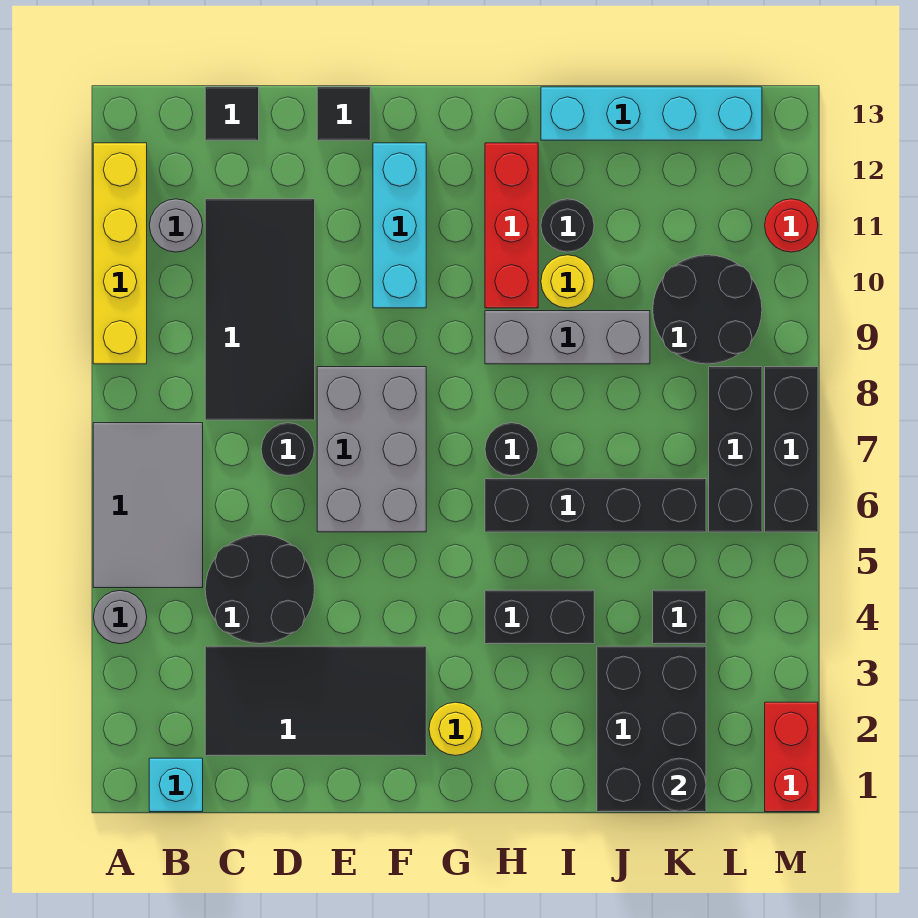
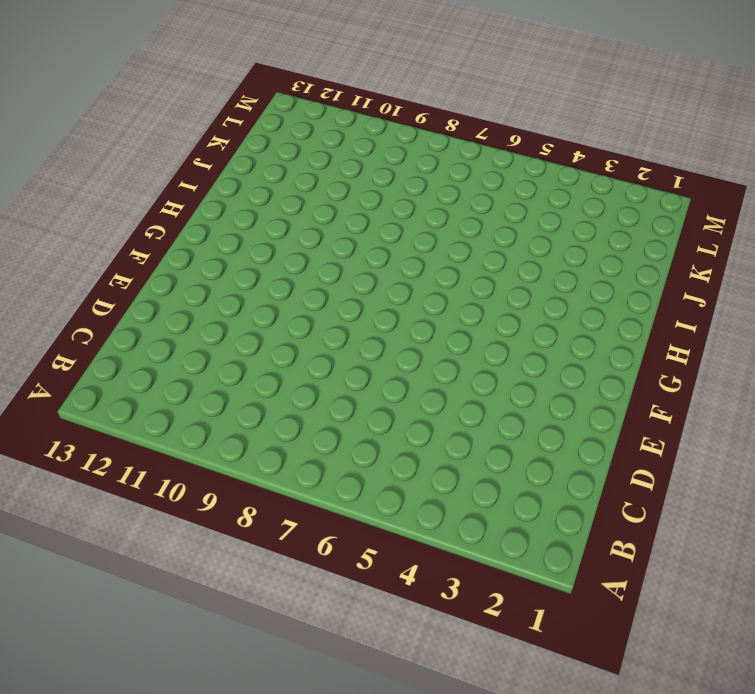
none -> grey 1x1 round brick [94,591,147,644]
none -> grey 2x3 tile [93,423,203,588]
none -> yellow 1x4 brick [93,143,147,364]
none -> cyan 1x1 brick [149,758,203,812]

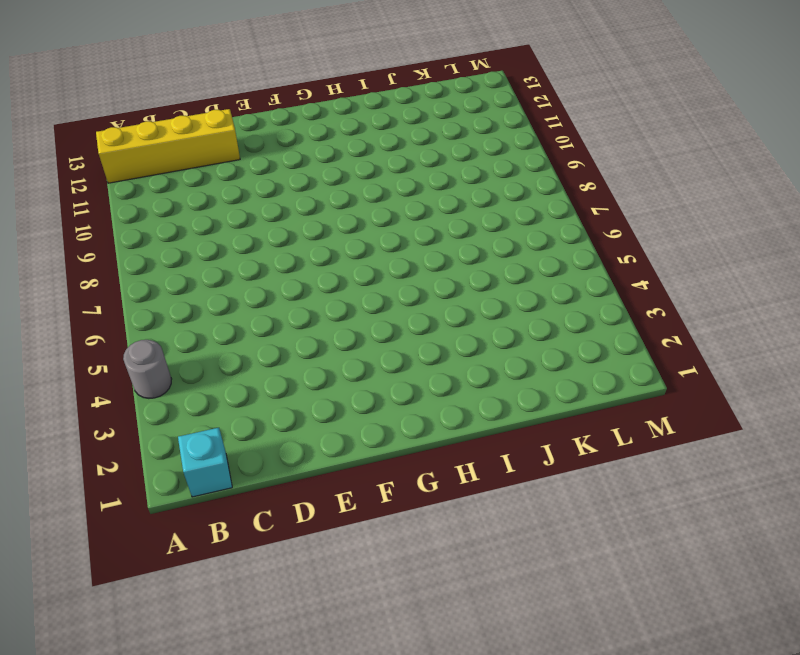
yellow 1x4 brick [96,109,240,183] -> yellow 1x4 brick turned to [93,143,147,364]
none -> grey 2x3 tile [93,423,203,588]
none -> grey 1x1 round brick [149,199,203,252]
none -> black 2x4 tile [205,646,426,756]
none -> black 2x2 round brick [205,535,314,644]

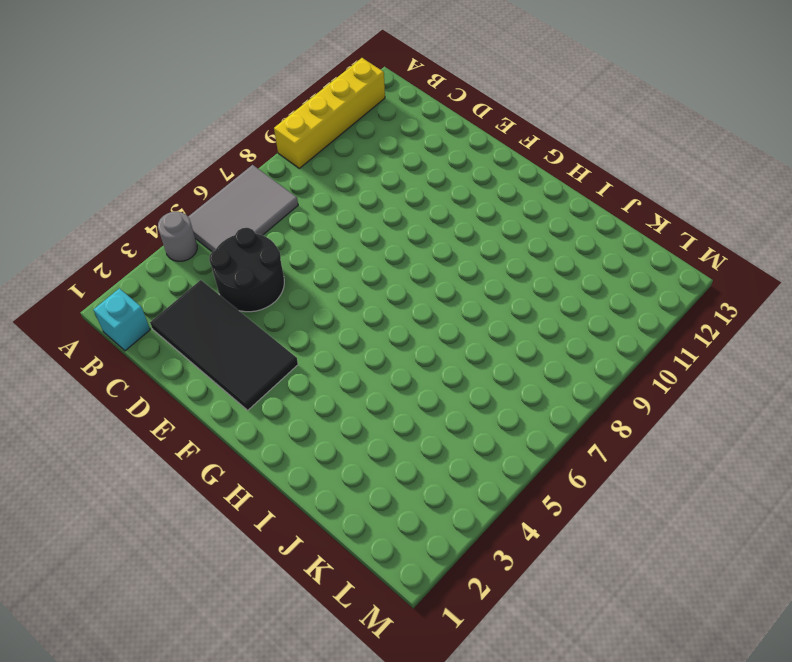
none -> grey 1x1 round brick [149,199,203,252]
none -> black 2x4 tile [205,199,315,420]
none -> black 1x1 tile [205,87,259,140]
none -> black 1x1 round brick [261,423,314,476]

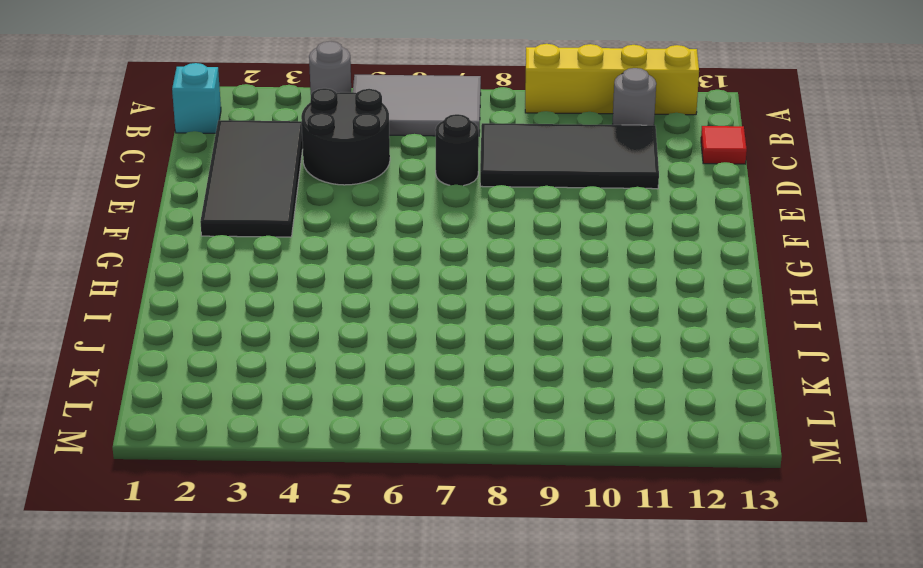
red 1x1 tile [701,126,747,164] -> black 1x1 tile [205,87,259,140]
none -> grey 2x3 brick [317,367,426,532]
none -> black 1x1 tile [317,87,370,140]
none -> cyan 1x3 brick [373,143,426,308]
none -> yellow 1x1 round brick [429,702,482,756]

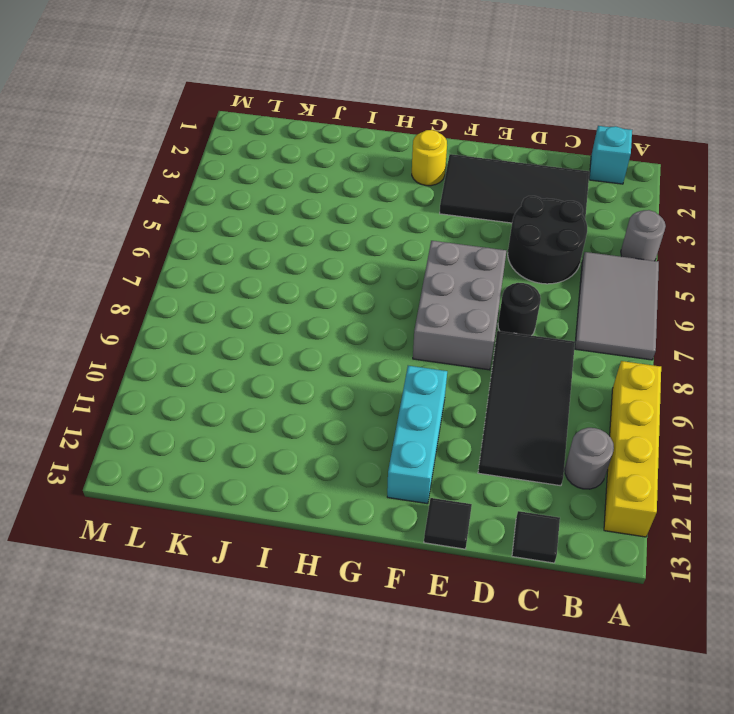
none -> black 1x2 brick [485,590,594,644]
none -> black 1x4 brick [485,479,706,532]
none -> black 1x1 round brick [485,423,538,476]
none -> grey 1x3 brick [485,311,650,364]

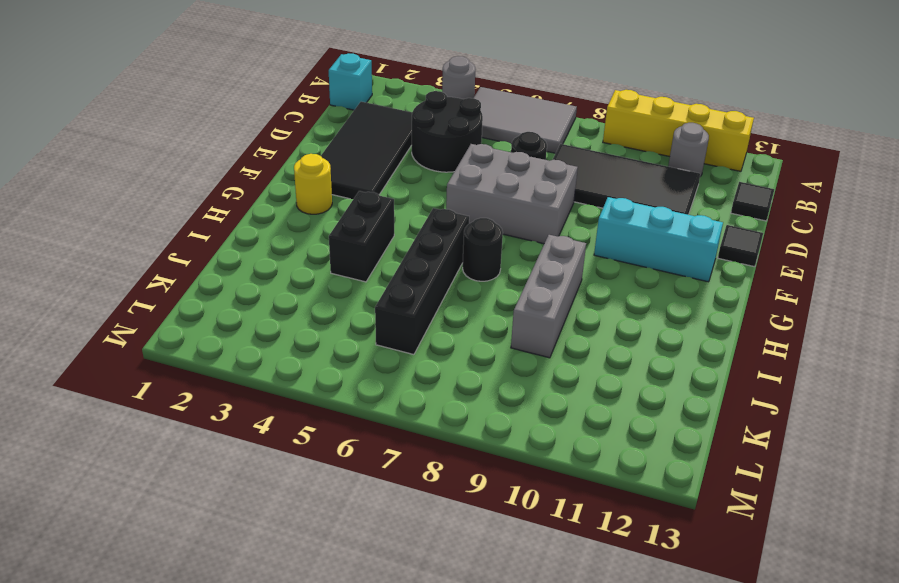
none -> red 1x3 brick [485,143,538,308]
none -> yellow 1x1 round brick [541,255,594,308]
none -> black 1x1 round brick [541,199,594,252]
none -> cyan 1x4 brick [541,87,762,140]

